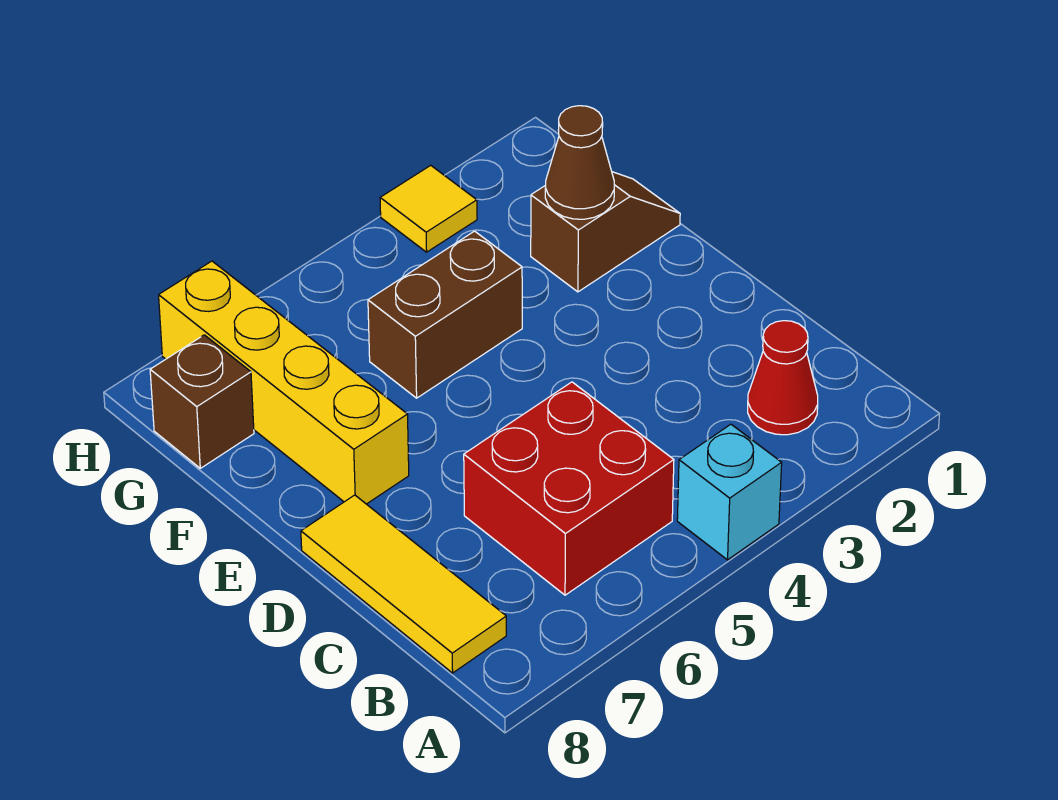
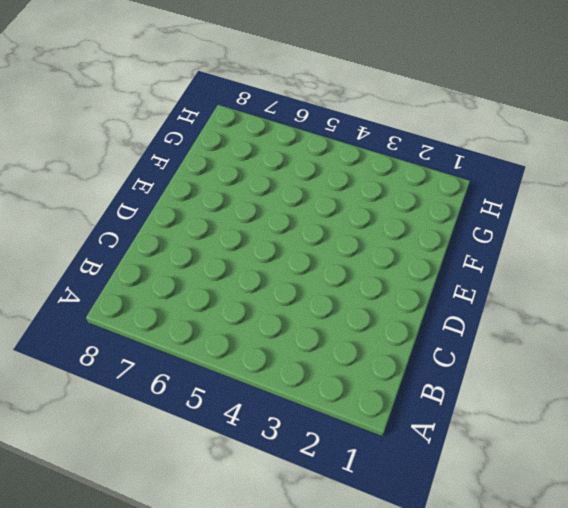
none -> cyan 1x1 brick [677,424,782,560]
none -> red 1x1 cone [748,321,818,435]

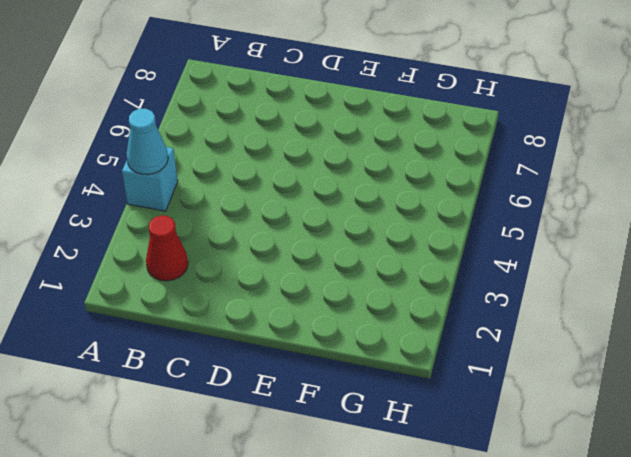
cyan 1x1 cone [126,109,168,175] -> none
none -> red 2x2 brick [464,382,674,595]
none -> yellow 1x3 tile [301,495,506,673]

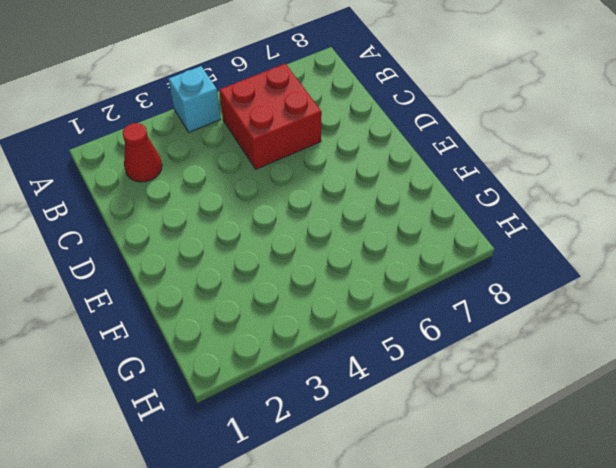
none -> yellow 1x3 tile [301,495,506,673]
none -> yellow 1x4 brick [159,261,409,504]

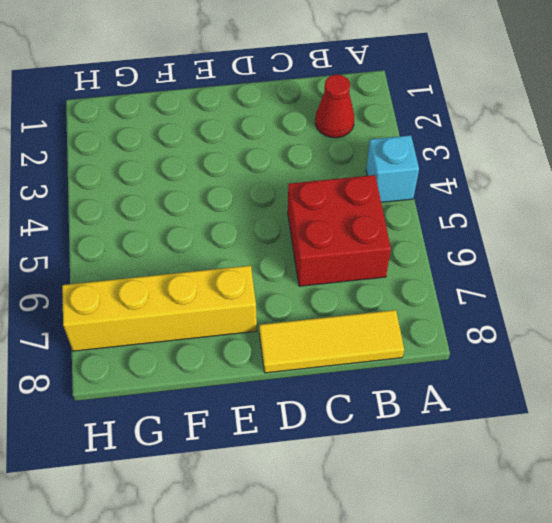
none -> brown 1x2 slope [531,172,680,292]
none -> brown 1x2 brick [368,231,522,398]

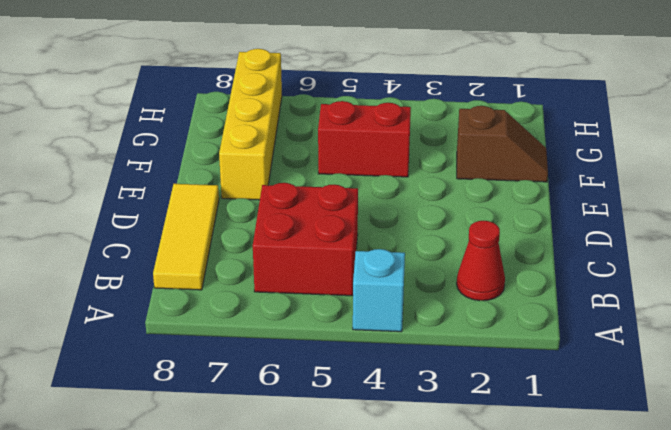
red 1x2 brick [318,101,411,177] -> brown 1x2 brick [368,231,522,398]
none -> brown 1x1 brick [150,335,254,468]
none -> yellow 1x1 tile [380,165,477,252]

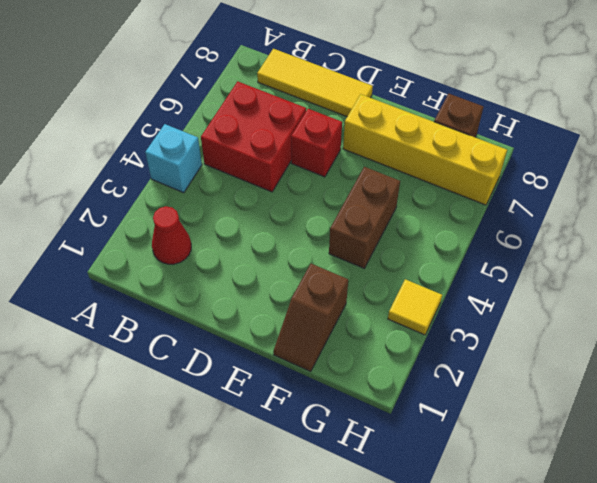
red 1x1 brick [291,109,342,177] -> none
none -> brown 1x1 cone [545,106,614,219]

